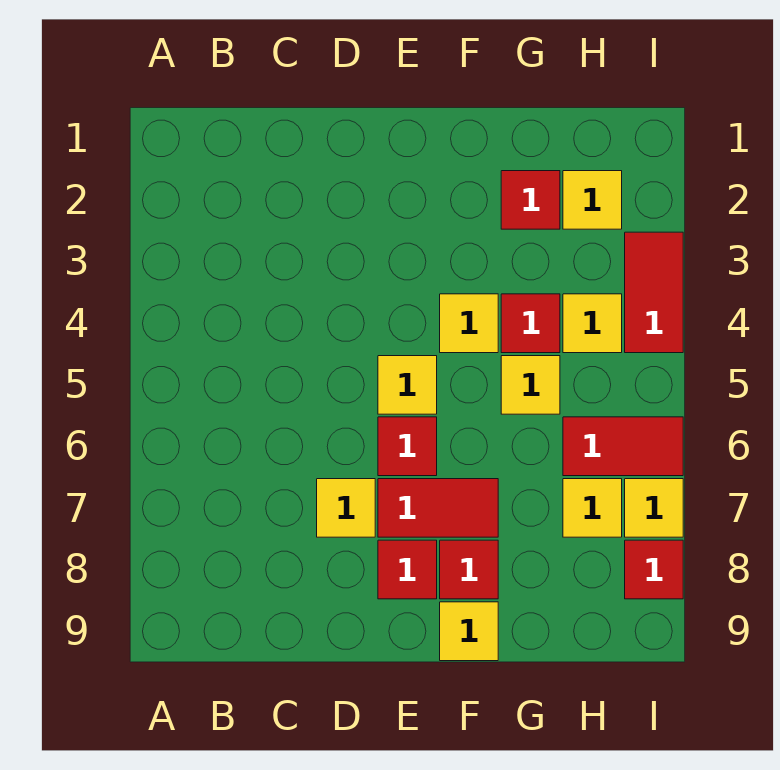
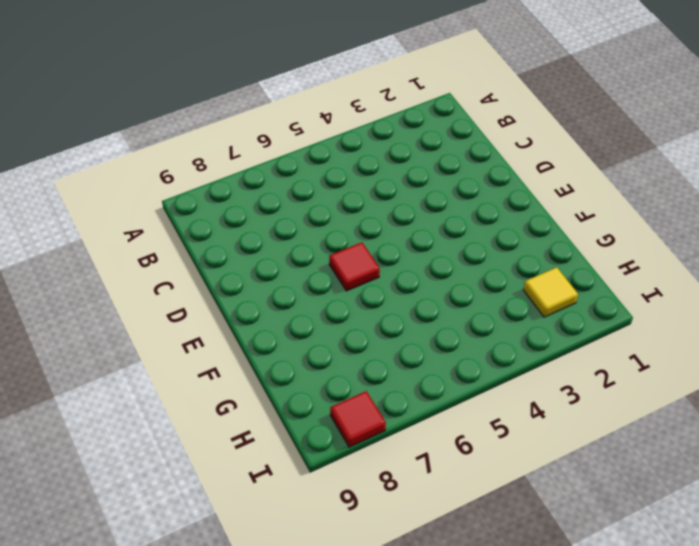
none -> yellow 1x1 tile [317,479,375,537]
none -> yellow 1x1 tile [378,356,437,414]
none -> red 1x2 tile [378,479,498,537]

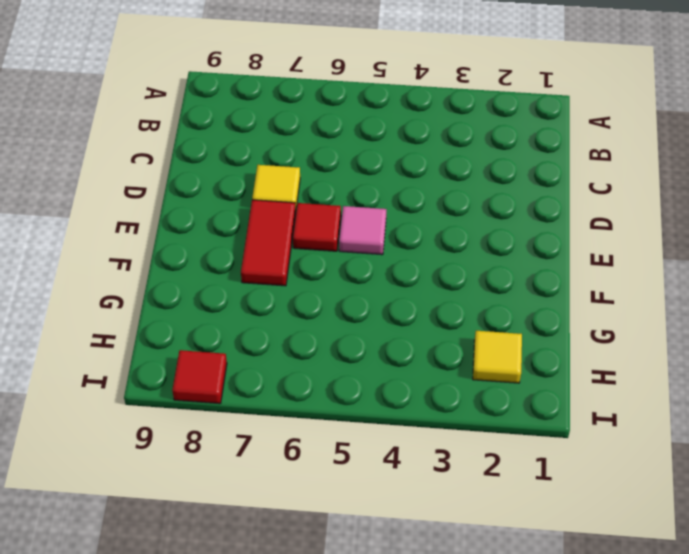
pink 1x1 tile [339,206,387,255] -> yellow 1x1 tile [378,356,437,414]
none -> red 1x1 tile [378,540,437,599]
none -> yellow 1x1 tile [440,294,498,353]
none -> red 1x1 tile [440,540,498,599]

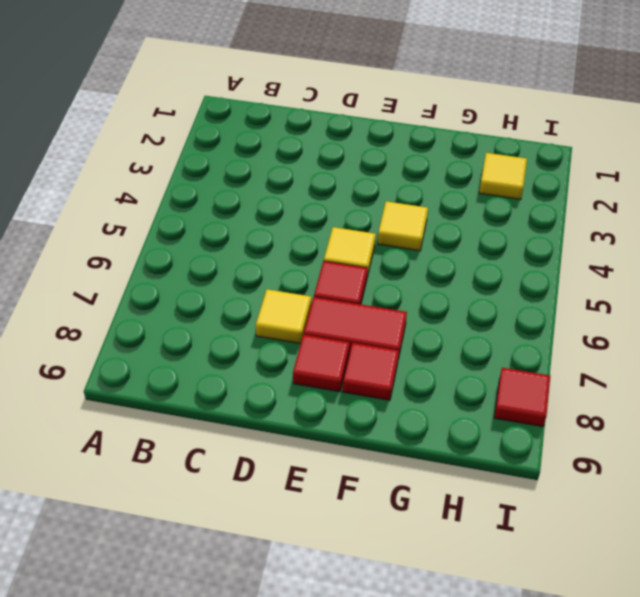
none -> yellow 1x1 tile [440,602,498,661]
none -> red 1x1 tile [501,171,560,229]
none -> red 1x1 tile [501,294,560,353]

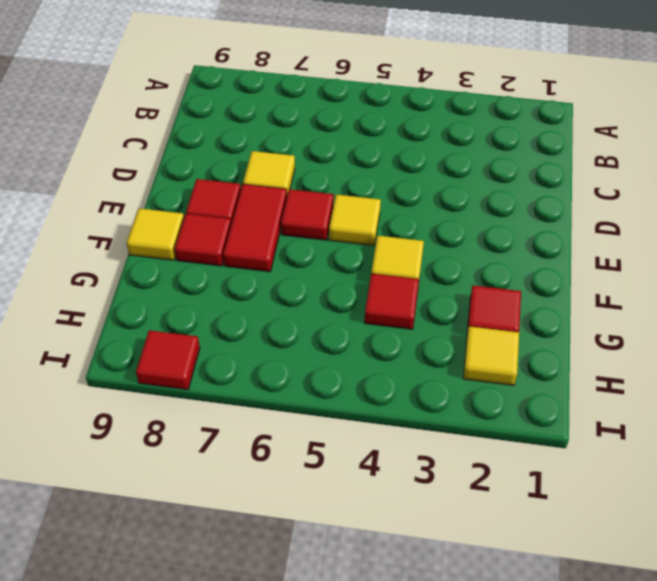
none -> yellow 1x1 tile [501,356,560,414]
none -> yellow 1x1 tile [563,294,622,353]
none -> red 1x2 tile [563,417,683,476]

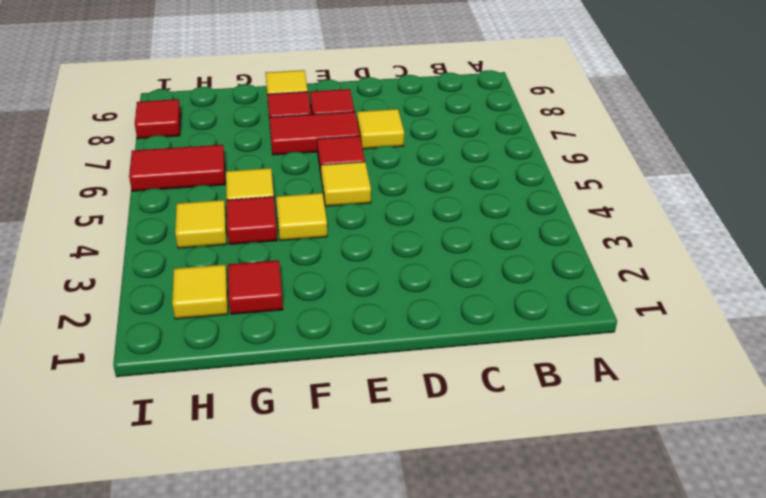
none -> yellow 1x1 tile [563,479,622,537]
none -> red 1x2 tile [625,232,683,353]
none -> yellow 1x1 tile [625,479,683,537]

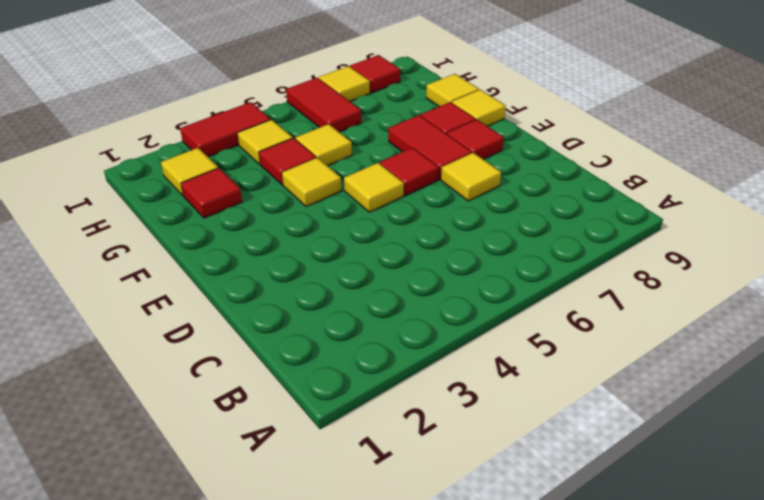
yellow 1x1 tile [426,74,479,107] -> yellow 1x1 tile moved to [563,479,622,537]

